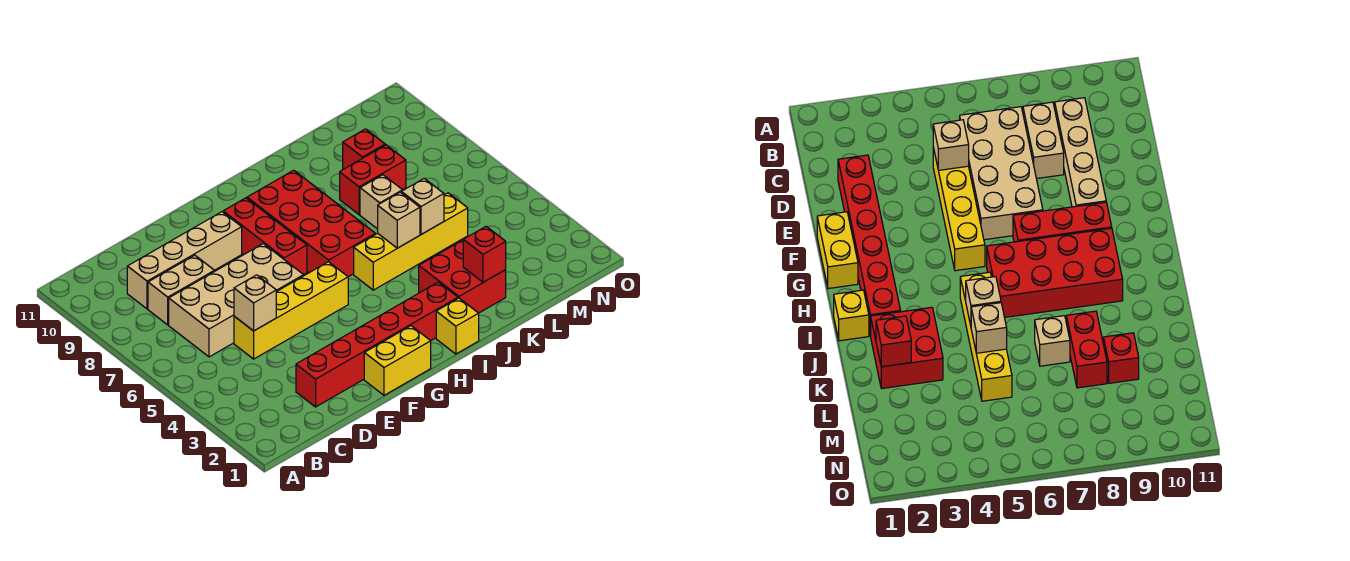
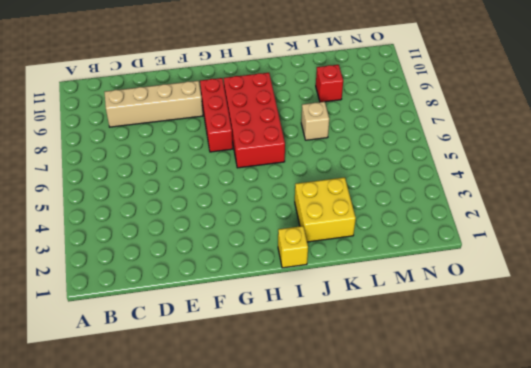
yellow 2x2 brick [295,177,356,242] -> red 2x2 brick [419,240,506,313]
none -> tan 2x4 brick [169,244,304,357]
none -> tan 1x2 brick [148,255,214,325]
none -> red 1x6 brick [296,282,458,407]

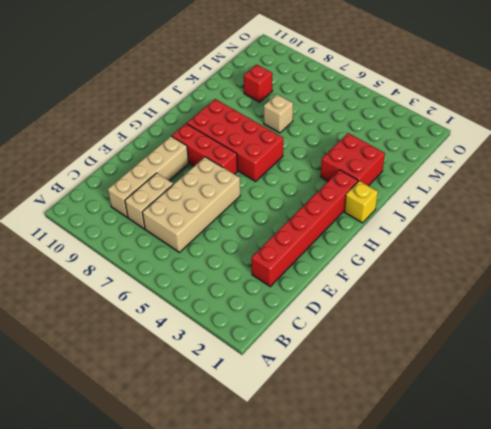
none -> yellow 1x4 brick [234,262,348,359]
none -> yellow 1x2 brick [364,326,431,395]
none -> yellow 1x4 brick [354,193,468,290]

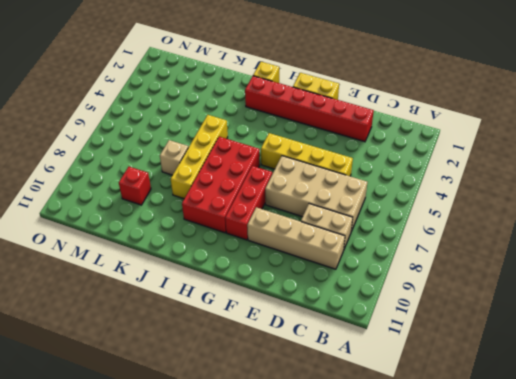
yellow 1x4 brick [171,115,228,199] -> yellow 1x4 brick turned to [354,193,468,290]
none -> red 2x2 brick [419,240,506,313]
none -> red 1x2 brick [340,145,406,215]
none -> tan 1x1 brick [234,275,276,331]

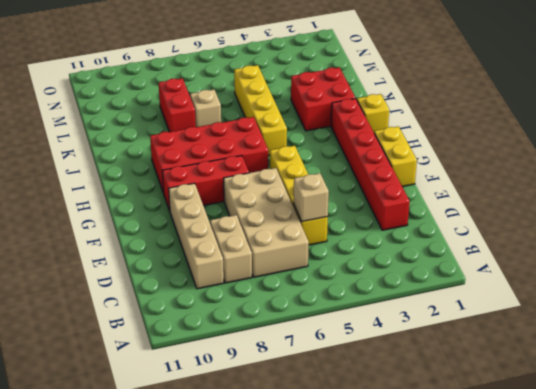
none -> red 1x1 brick [343,129,385,169]
none -> tan 1x1 brick [378,192,420,248]
none -> red 1x1 brick [463,226,506,282]

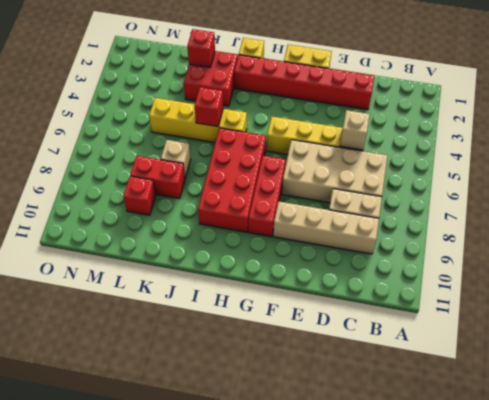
red 1x1 brick [195,87,223,127] -> tan 1x1 brick [378,192,420,248]
none -> tan 1x1 brick [401,178,444,234]

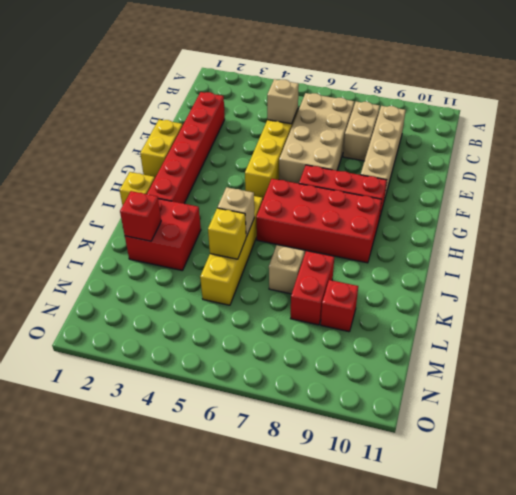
yellow 1x1 brick [208,208,246,259] -> tan 1x1 brick [401,178,444,234]

